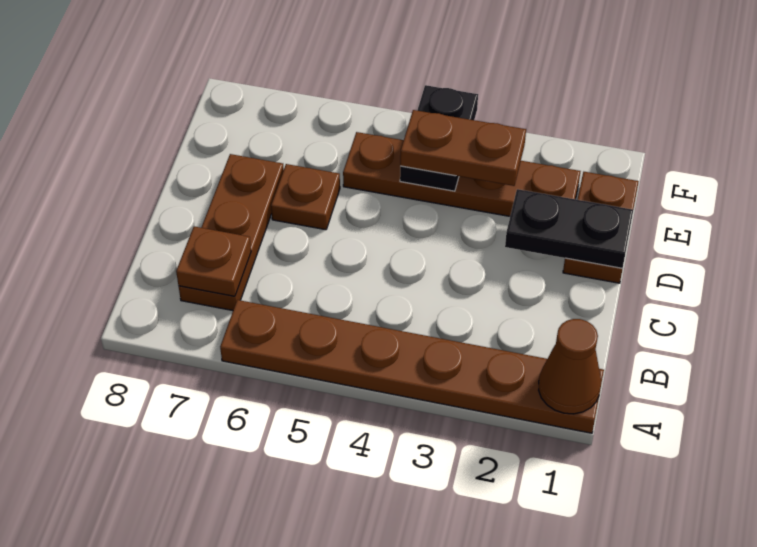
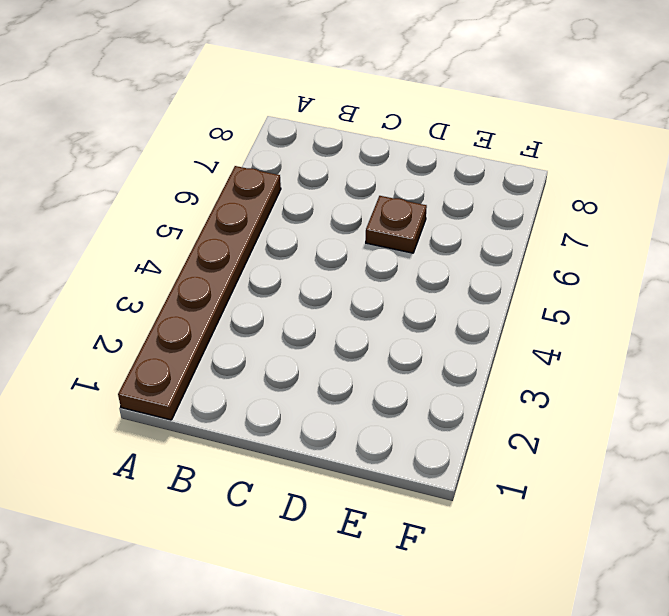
none -> brown 1x3 plate [179,154,284,311]
none -> brown 1x2 plate [563,172,639,283]

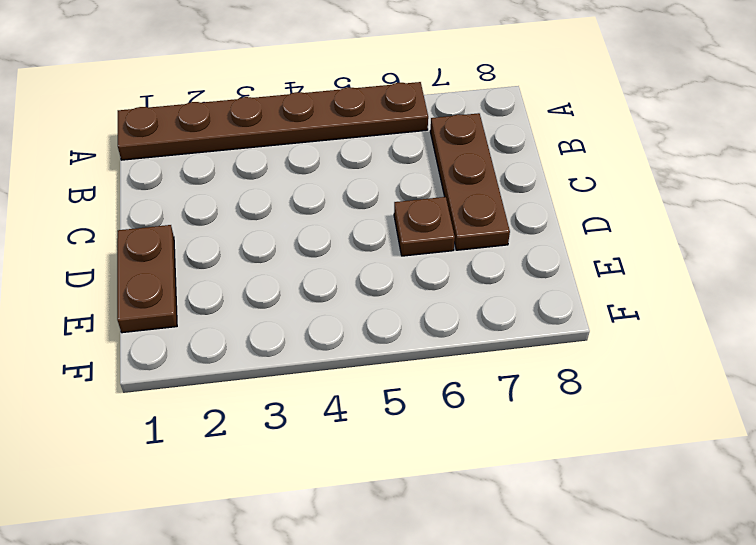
none -> brown 1x4 plate [343,132,580,216]
none -> brown 1x1 cone [539,319,601,414]

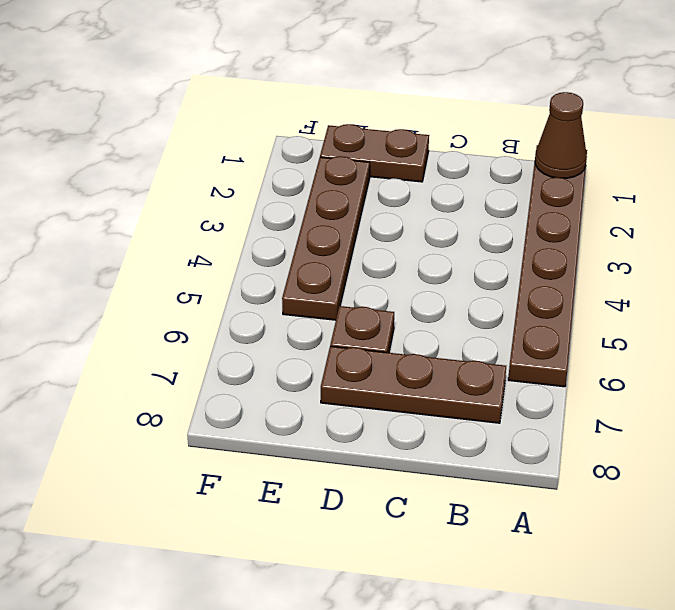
none -> brown 1x1 plate [176,226,251,296]
none -> black 1x2 plate [505,189,633,268]

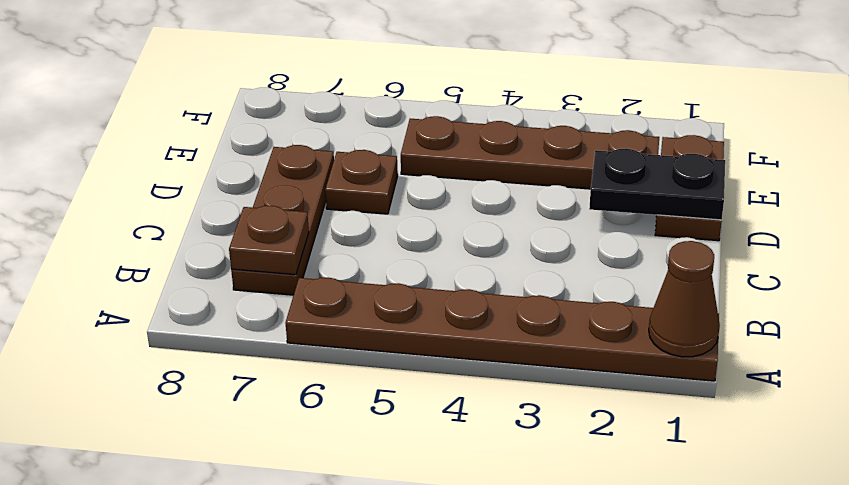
none -> black 1x2 plate [400,85,478,191]
none -> brown 1x2 plate [400,110,526,186]

